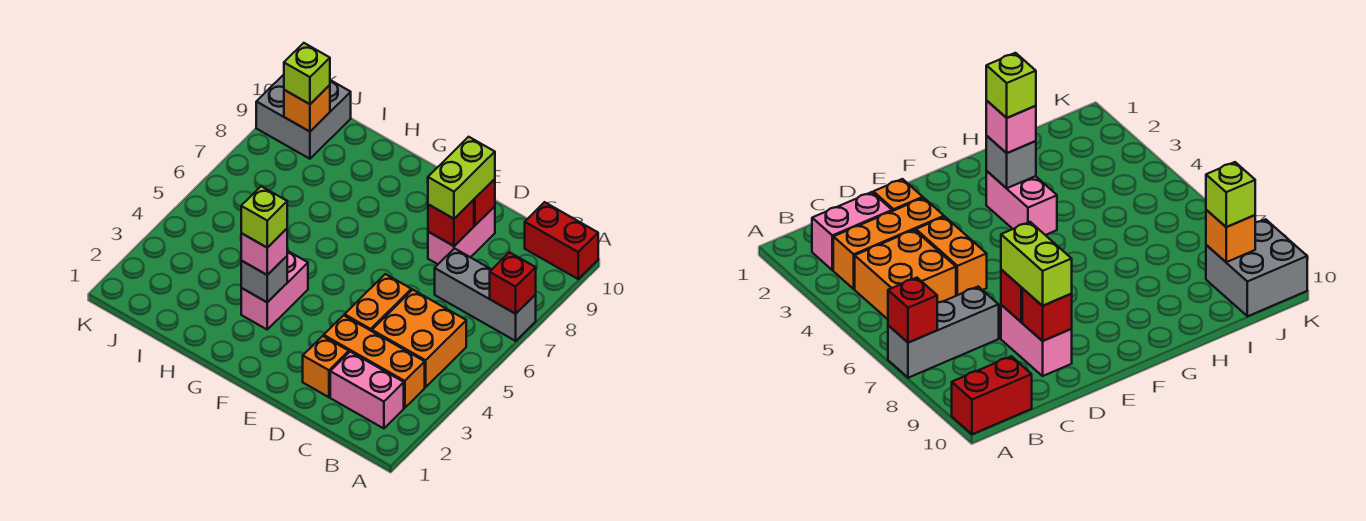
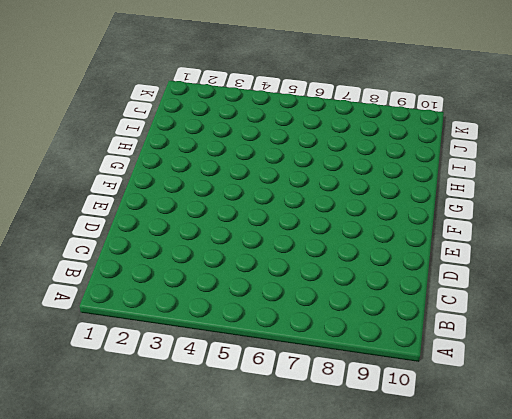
none -> grey 1x3 brick [435,249,536,341]
none -> red 1x2 brick [525,202,598,279]
none -> pink 1x2 brick [330,352,404,428]

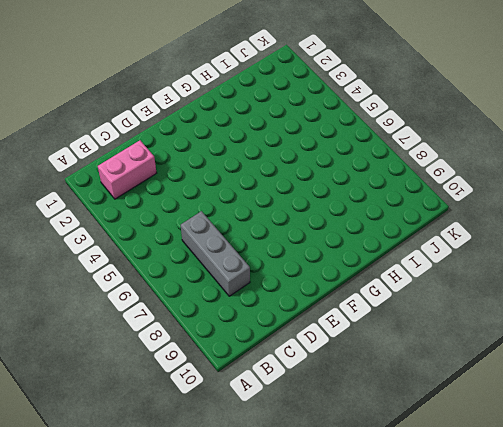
grey 1x3 brick [181,211,250,296] -> grey 1x3 brick turned to [435,249,536,341]
none -> red 1x2 brick [525,202,598,279]
none -> orange 1x3 brick [324,315,425,408]
none -> orange 2x2 brick [372,290,466,387]

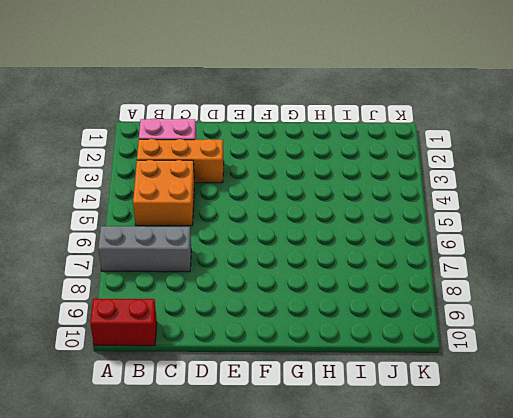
none -> orange 1x1 brick [303,336,349,397]
none -> orange 1x2 brick [345,274,411,331]
none -> pink 1x2 brick [428,206,495,264]

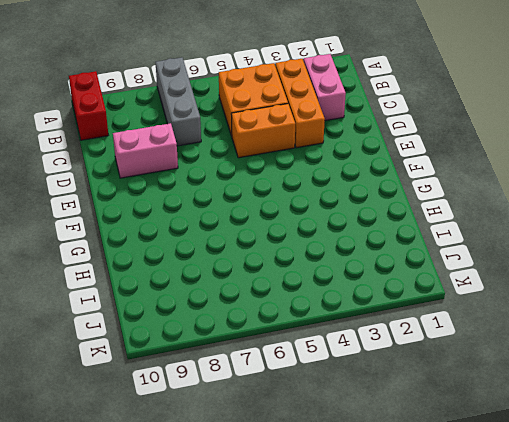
none -> orange 1x1 brick [303,336,349,397]
none -> pink 1x2 brick [241,251,308,329]
none -> grey 2x2 brick [256,75,351,159]

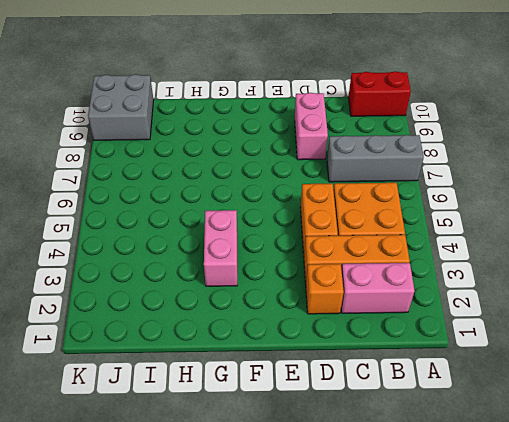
none -> red 1x1 brick [490,252,536,314]
none -> red 1x1 brick [428,200,474,246]
none -> red 1x1 brick [474,179,495,225]

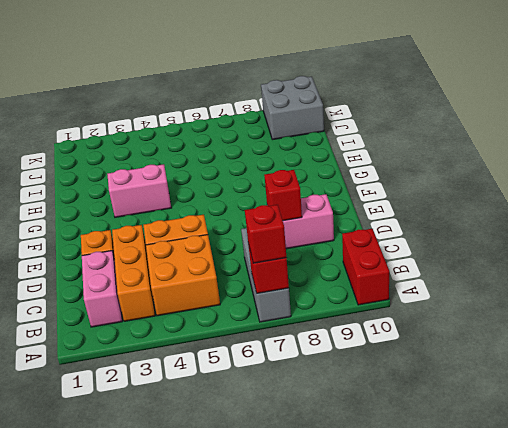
red 1x1 brick [245,205,286,263] -> red 1x1 brick moved to [474,179,495,225]
none -> grey 1x1 brick [241,256,287,302]
none -> orange 1x1 brick [284,85,330,132]
none -> lime 1x2 brick [428,137,495,219]

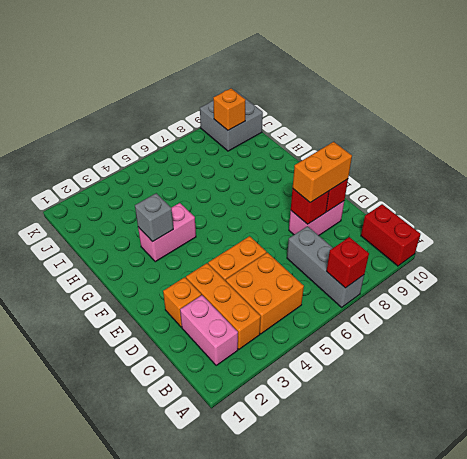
orange 1x2 brick [293,142,352,203] -> lime 1x2 brick [428,137,495,219]
none -> pink 1x1 brick [241,229,287,275]
none -> lime 1x1 brick [284,43,330,104]
none -> lime 1x1 brick [241,186,287,248]

